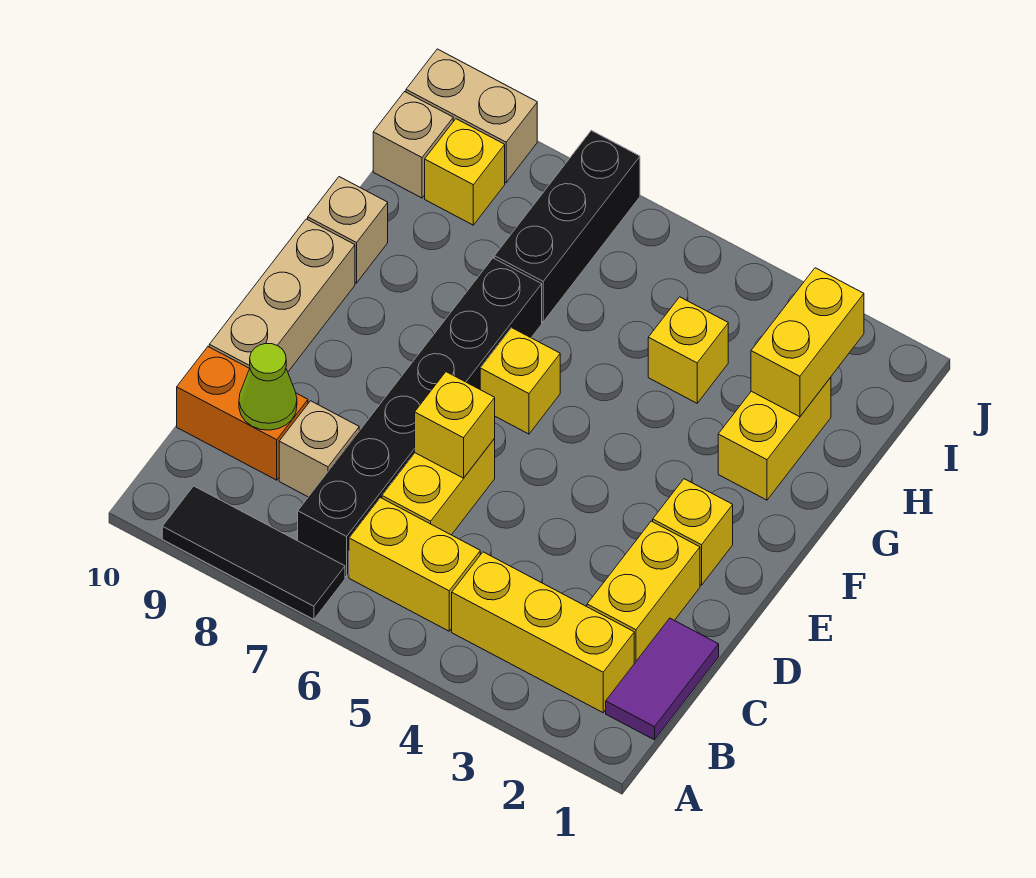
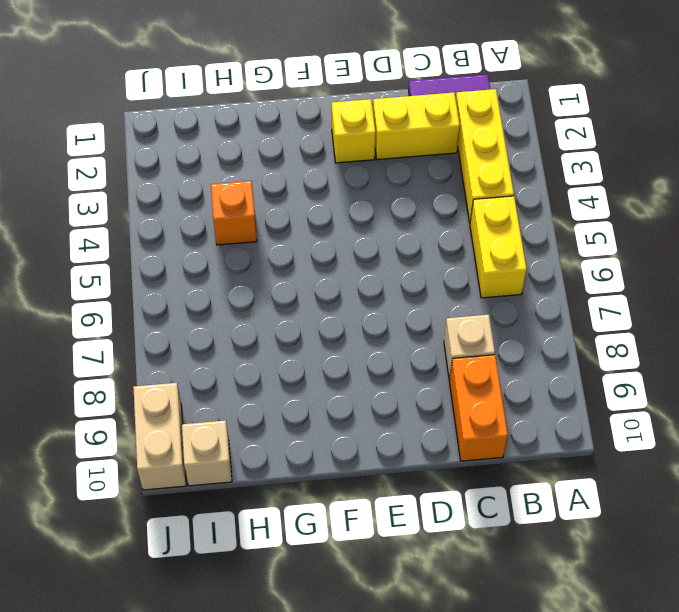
orange 1x1 brick [211,181,257,245] -> yellow 1x1 brick [648,297,728,403]
none -> black 1x3 tile [162,486,345,619]
none -> black 1x6 brick [298,258,542,577]
none -> yellow 1x2 brick [382,439,495,535]

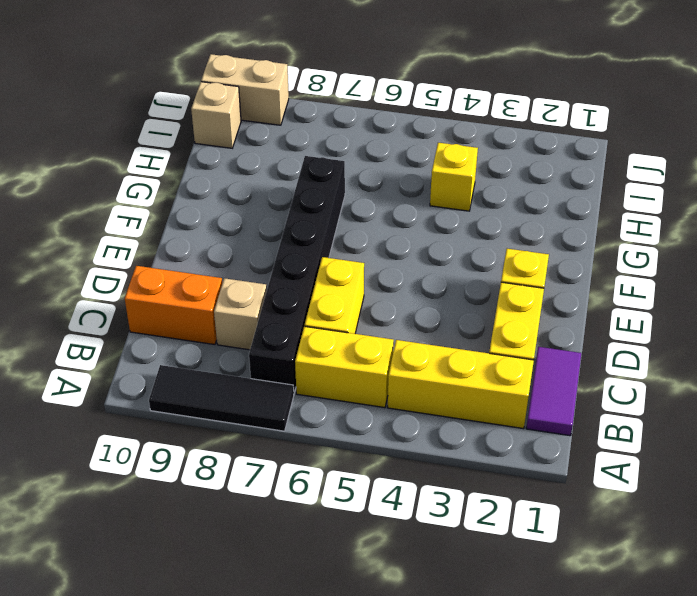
none -> tan 1x3 brick [209,219,355,372]
none -> yellow 1x1 brick [480,328,560,434]
none -> yellow 1x2 brick [718,377,831,500]

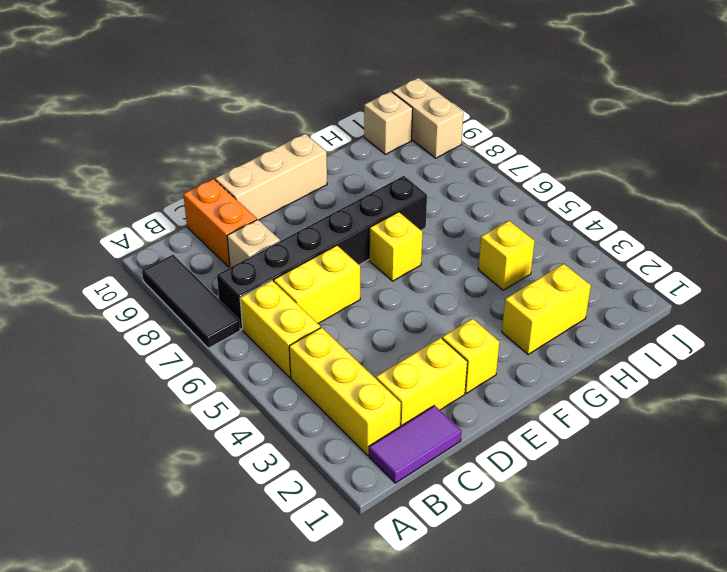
none -> tan 1x1 brick [308,177,388,283]
none -> black 1x3 brick [494,130,640,322]
none -> yellow 1x1 brick [425,119,505,225]

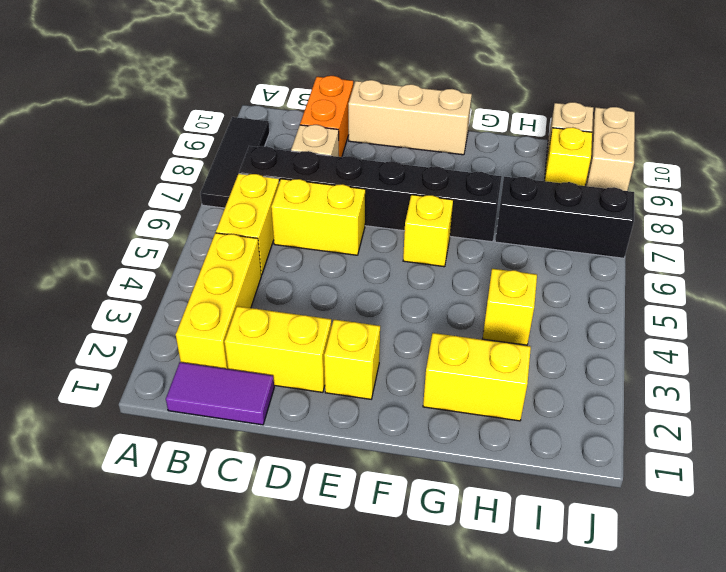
none -> tan 1x1 brick [308,177,388,283]
none -> lime 1x1 cone [239,344,297,430]
none -> yellow 1x1 brick [415,372,495,478]

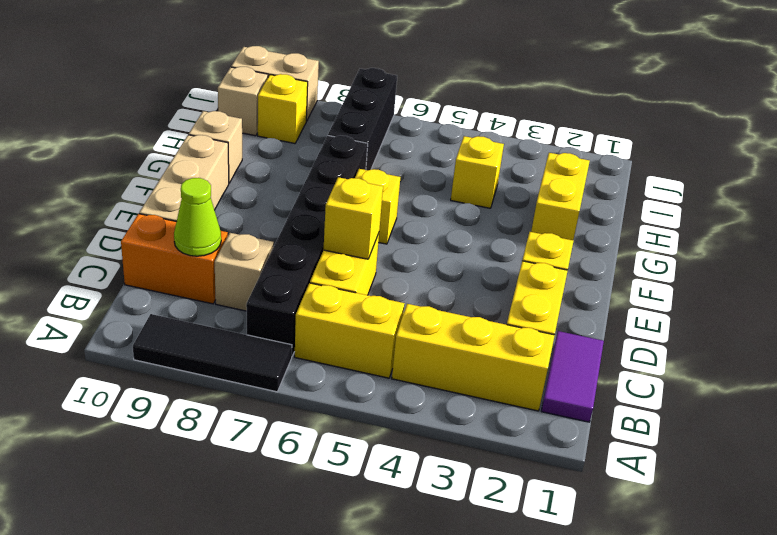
none -> yellow 1x2 brick [751,268,864,417]

